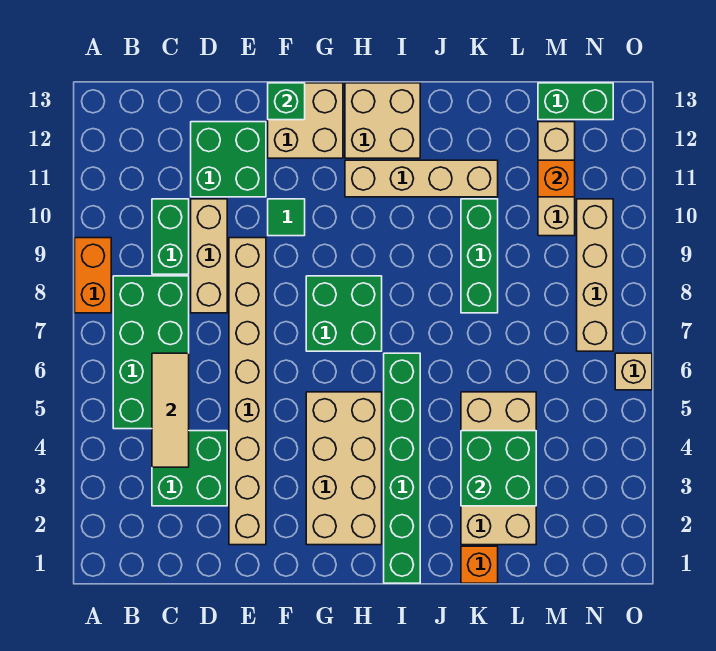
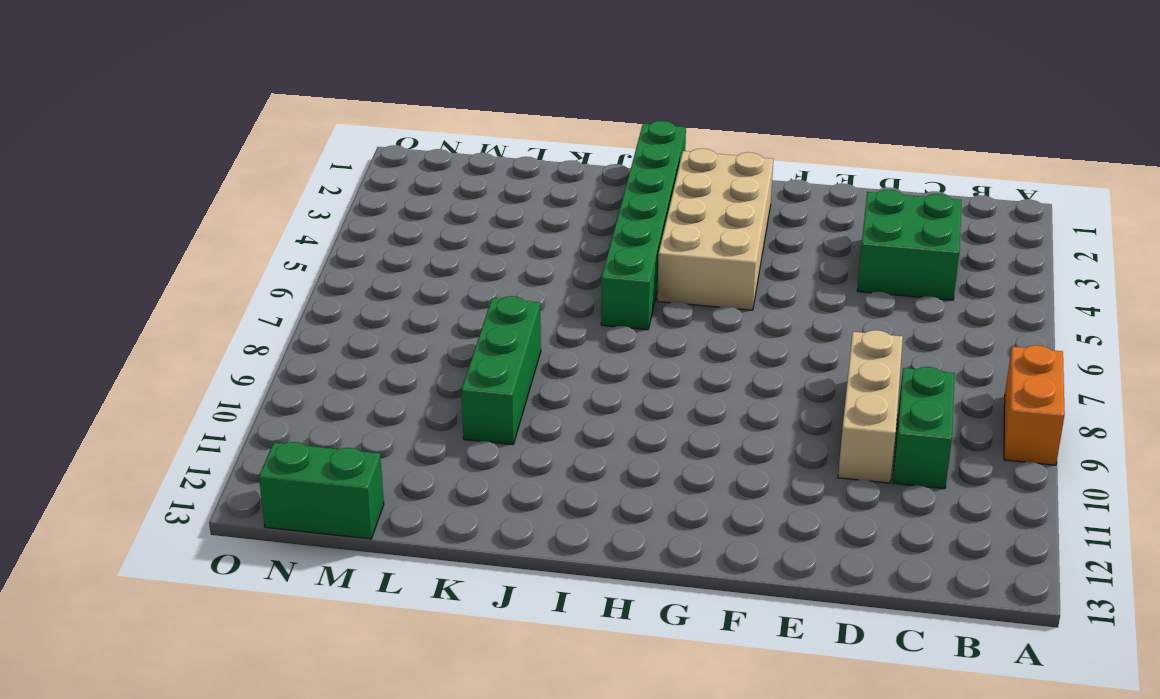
none -> green 2x4 brick [113,276,189,429]
none -> green 2x2 brick [191,122,266,197]
none -> tan 1x8 brick [229,238,266,545]

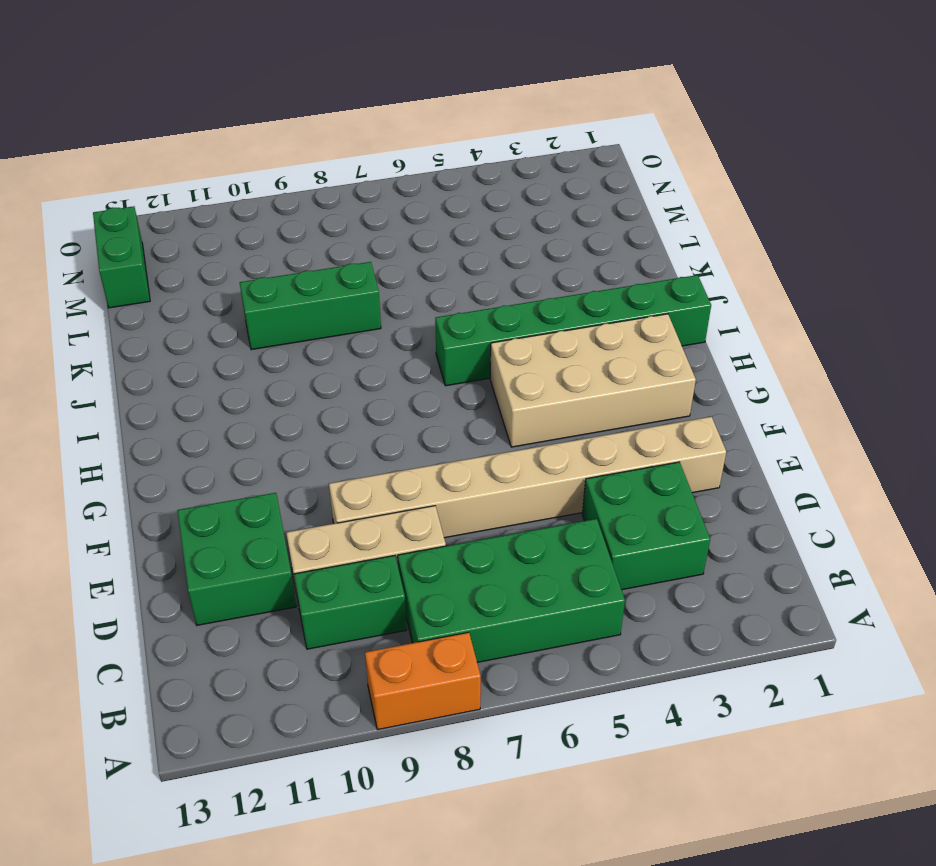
none -> green 1x1 tile [268,199,305,236]
none -> tan 2x2 brick [268,83,343,158]
none -> green 2x2 brick [306,276,382,351]

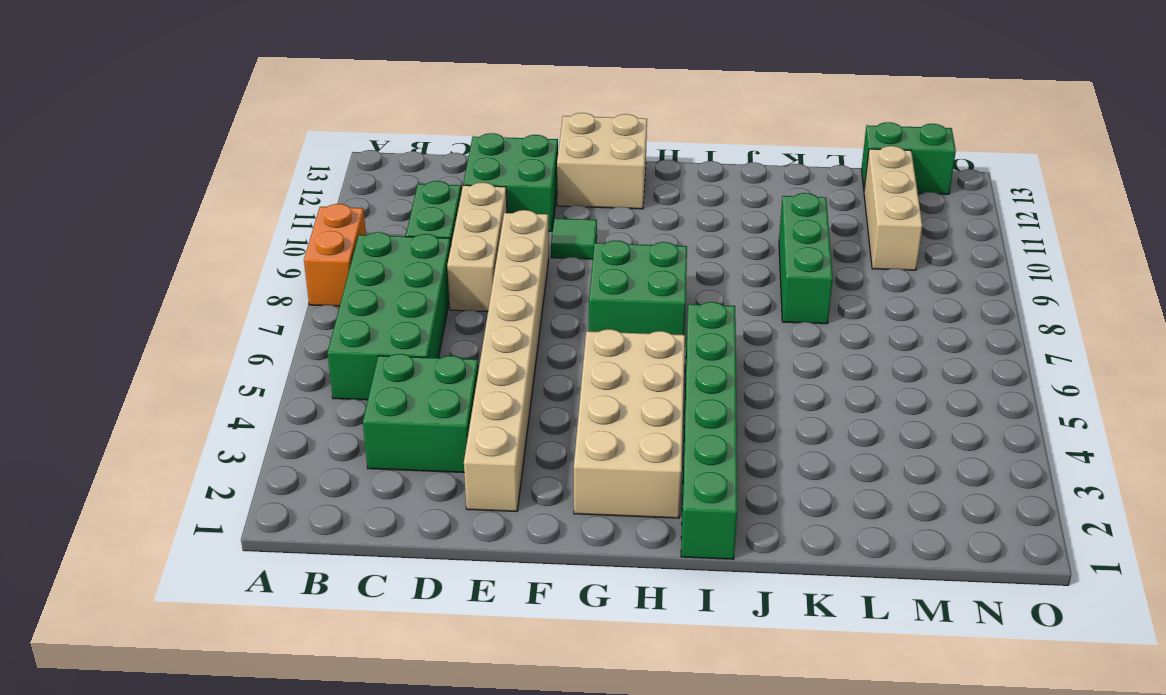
none -> tan 1x4 brick [345,160,498,197]
none -> tan 2x2 brick [345,83,420,158]
none -> orange 1x1 brick [461,546,498,583]

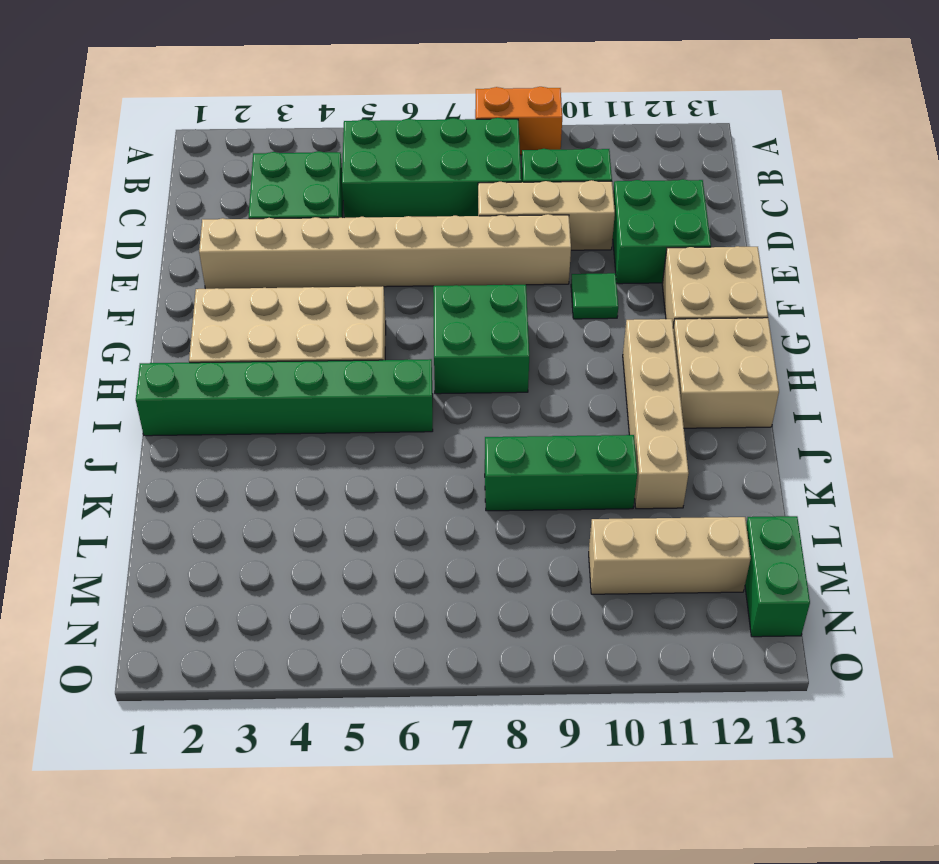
none -> orange 1x1 brick [461,546,498,583]
none -> tan 2x4 brick [461,392,536,545]
none -> tan 1x4 brick [577,199,613,351]

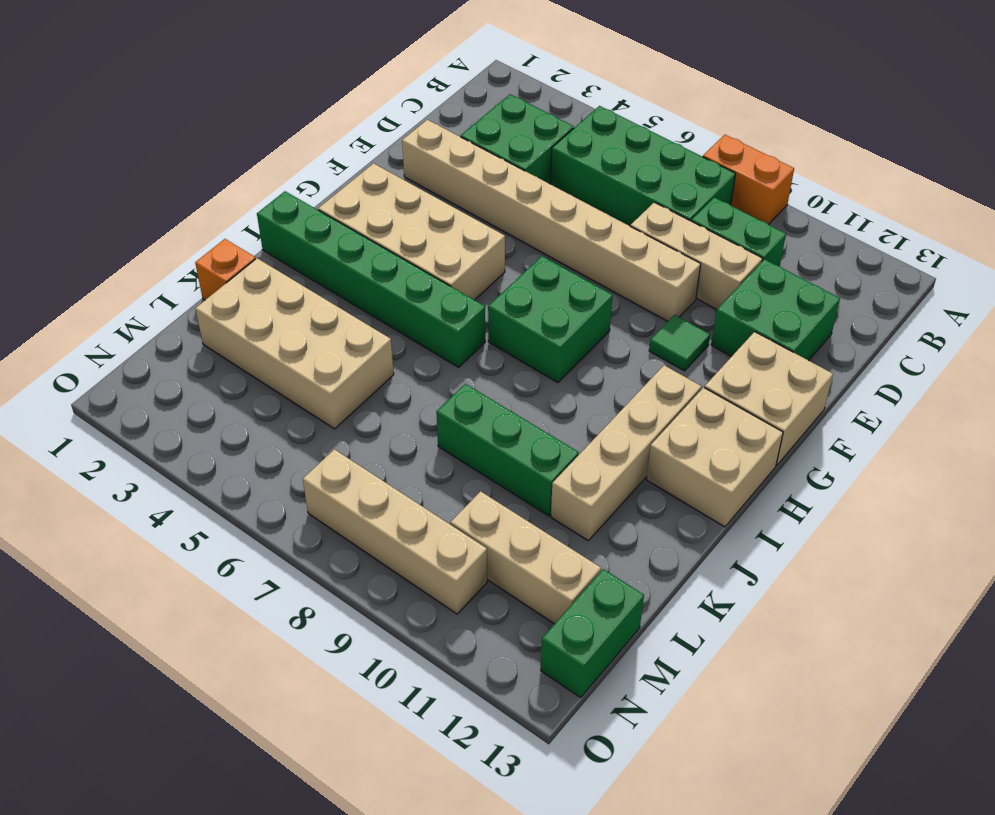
none -> tan 1x1 brick [615,353,652,390]
none -> tan 1x3 tile [152,353,189,467]
none -> green 1x1 brick [268,83,305,120]

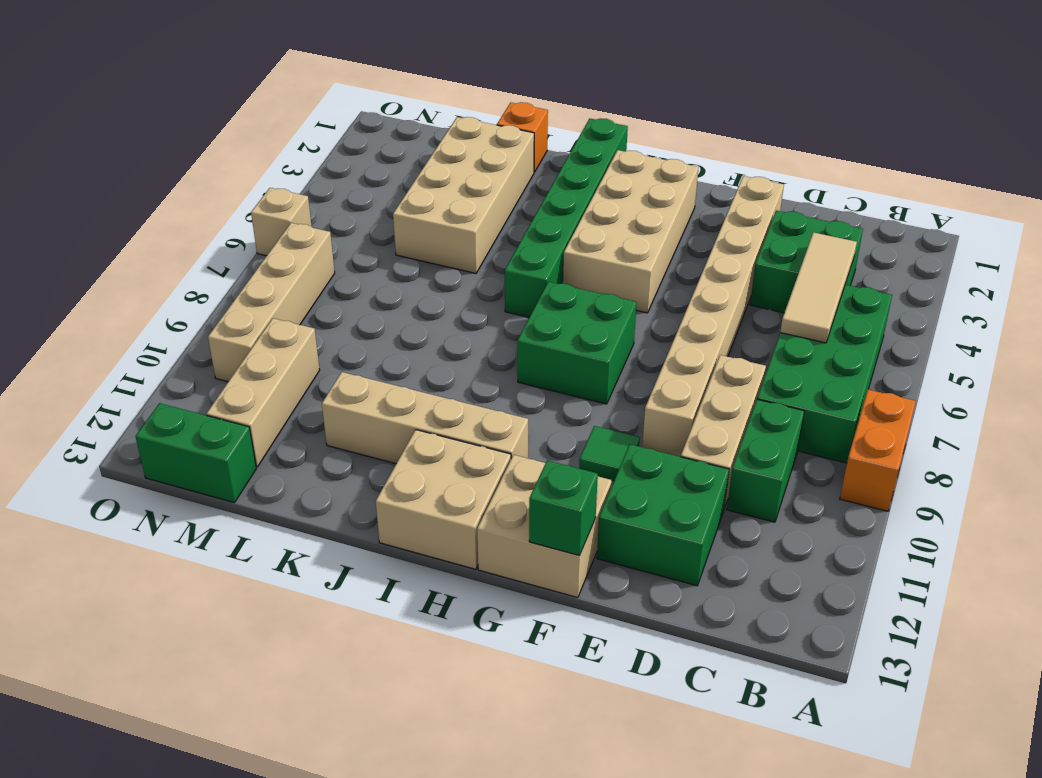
none -> green 1x3 brick [461,199,498,313]
none -> green 2x2 brick [461,431,536,506]
none -> orange 1x1 brick [538,160,575,197]

